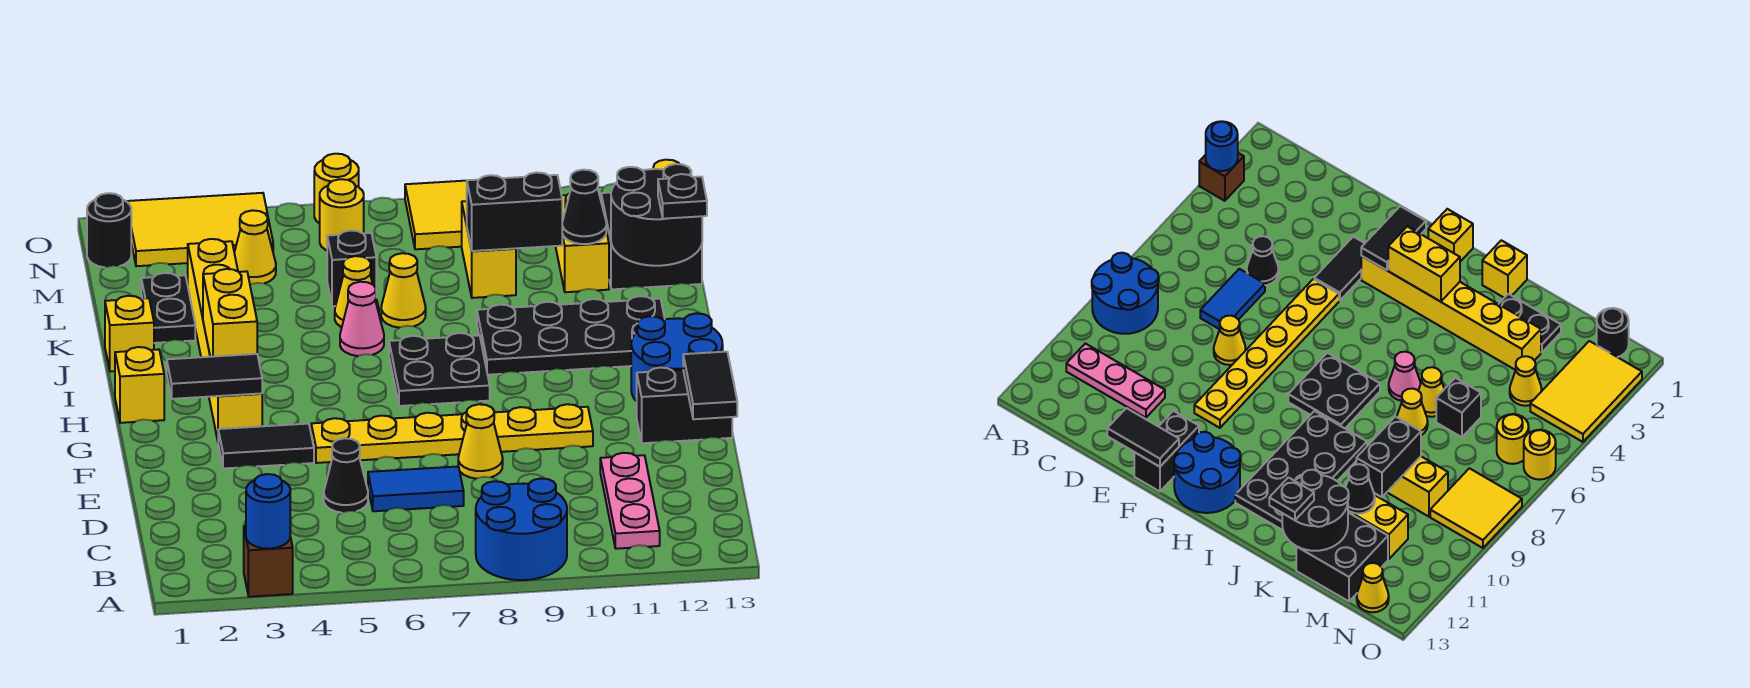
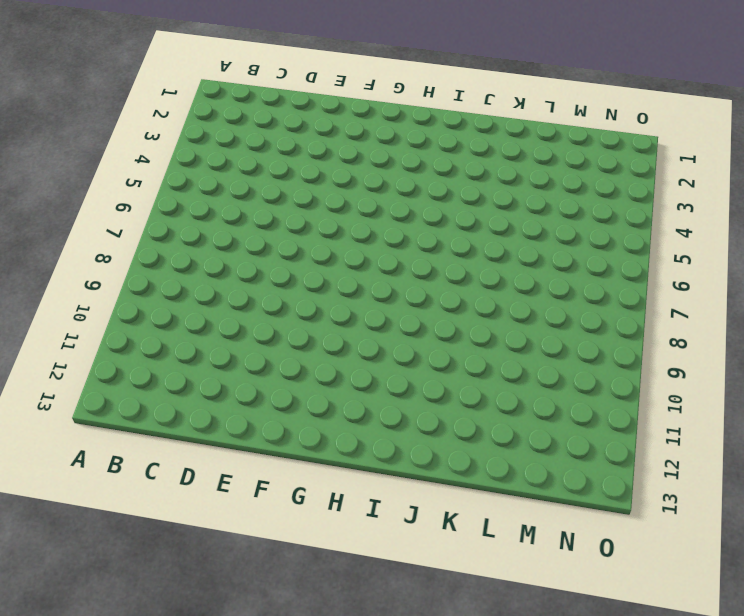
none -> brown 1x1 brick [244,526,293,597]
none -> blue 2x2 round brick [476,478,567,580]
none -> pink 1x3 plate [600,453,660,549]
none -> black 1x1 cone [324,438,368,513]

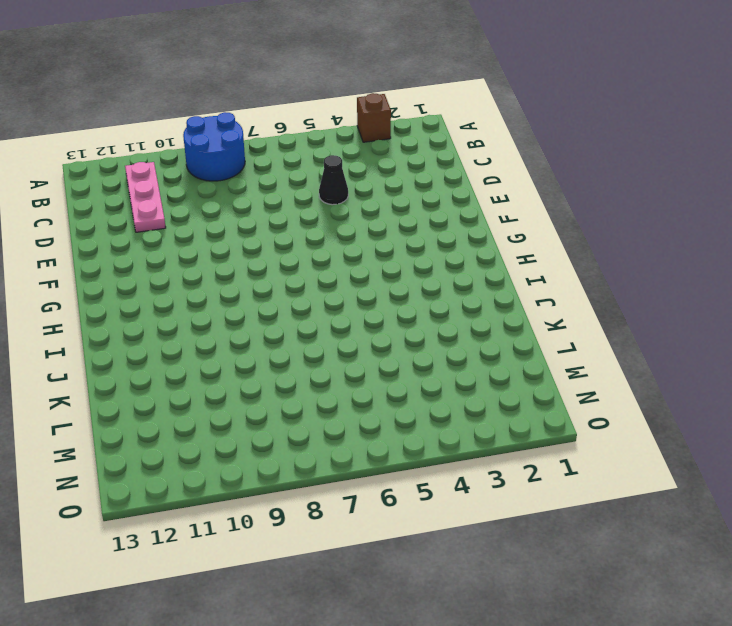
none -> blue 1x2 tile [368,466,464,511]
none -> yellow 1x1 cone [458,404,503,479]
none -> black 1x2 tile [218,424,314,469]
none -> yellow 1x6 plate [311,404,593,463]

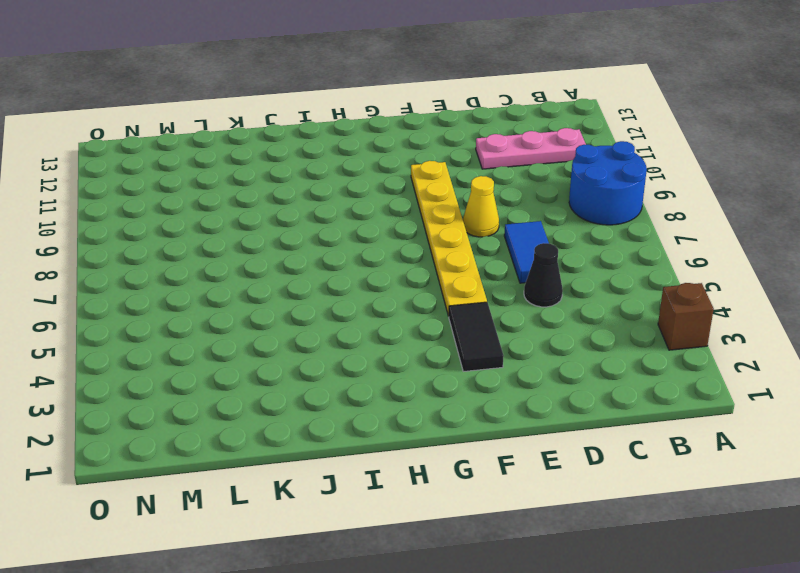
none -> black 1x2 brick [637,368,732,443]
none -> yellow 1x6 brick [188,239,262,440]
none -> blue 2x2 round brick [631,313,723,401]
none -> yellow 1x1 brick [115,347,164,423]

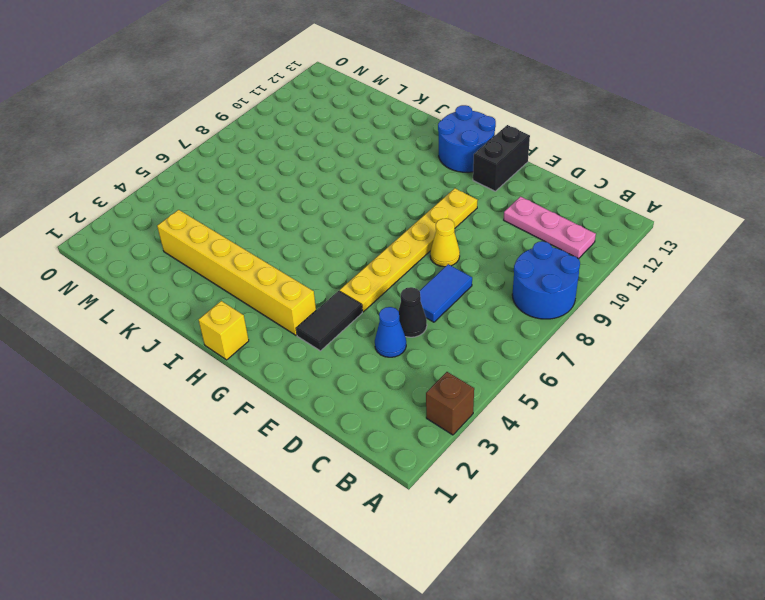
blue 1x1 cone [375,307,406,357] -> none
none -> black 2x2 plate [389,333,490,406]
none -> black 2x4 plate [477,296,665,375]
none -> yellow 1x1 brick [105,296,154,372]
none -> pink 1x1 cone [340,282,384,356]

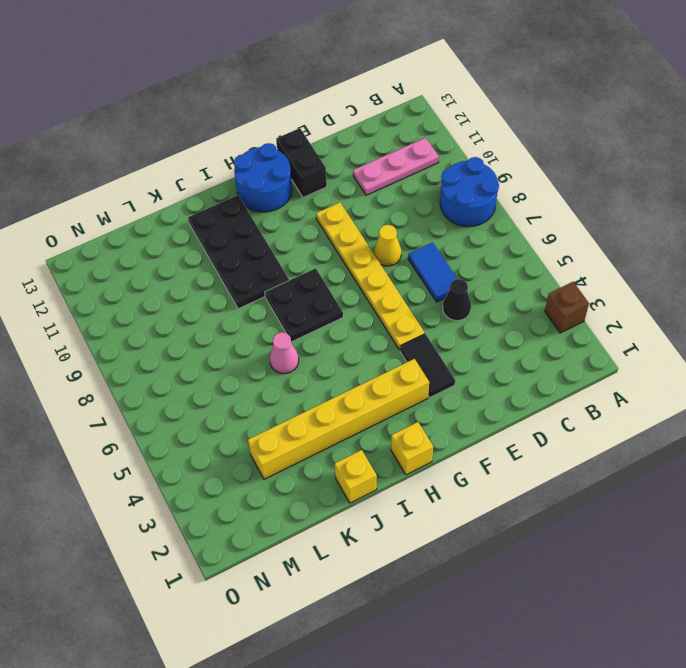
none -> black 1x2 plate [141,273,195,343]
none -> yellow 1x1 cone [335,256,379,327]
none -> yellow 1x1 cone [381,253,426,328]
none -> black 1x1 brick [327,230,376,306]

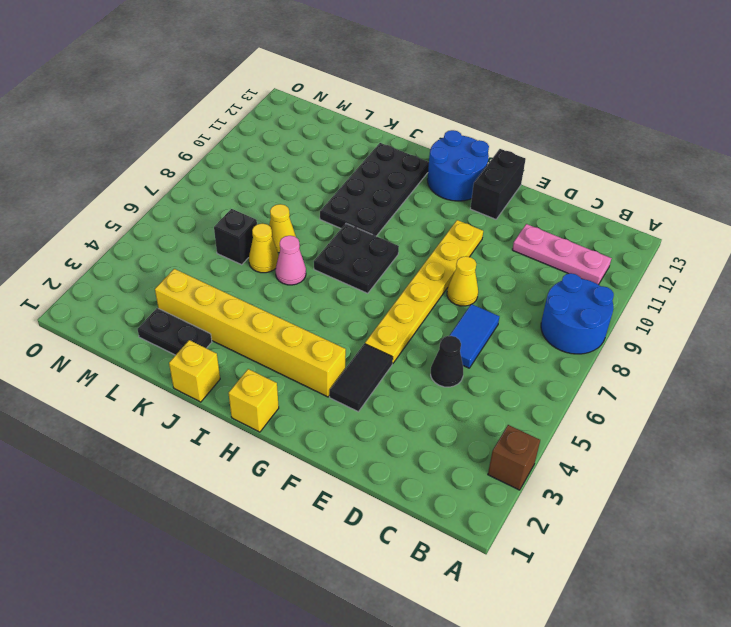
none -> yellow 1x2 brick [462,201,516,298]
none -> yellow 1x2 brick [556,193,609,292]
none -> black 2x2 brick [601,193,702,289]
none -> yellow 1x1 cone [234,210,276,284]

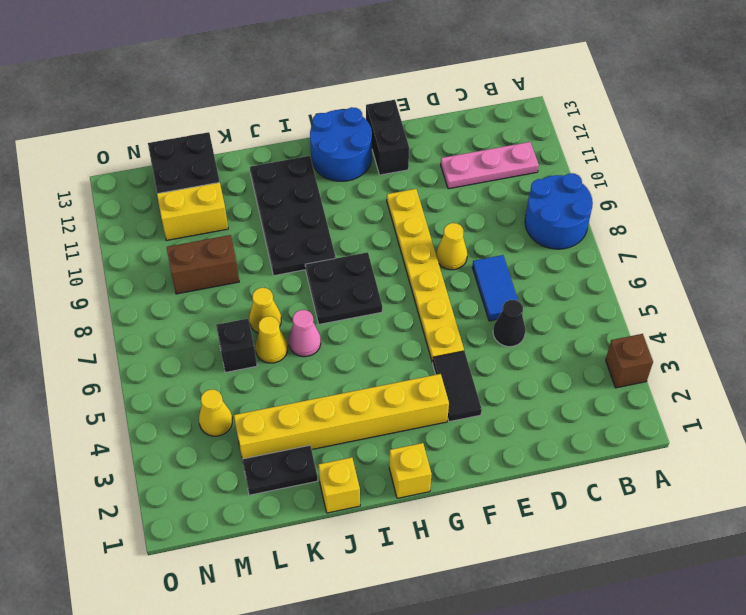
brown 1x2 brick [167,235,239,294] -> yellow 1x2 brick [462,201,516,298]
none -> black 1x1 round brick [87,193,131,267]
none -> yellow 2x3 tile [126,193,273,266]
none -> yellow 1x1 round brick [320,179,364,250]
none -> yellow 2x2 tile [405,181,467,249]

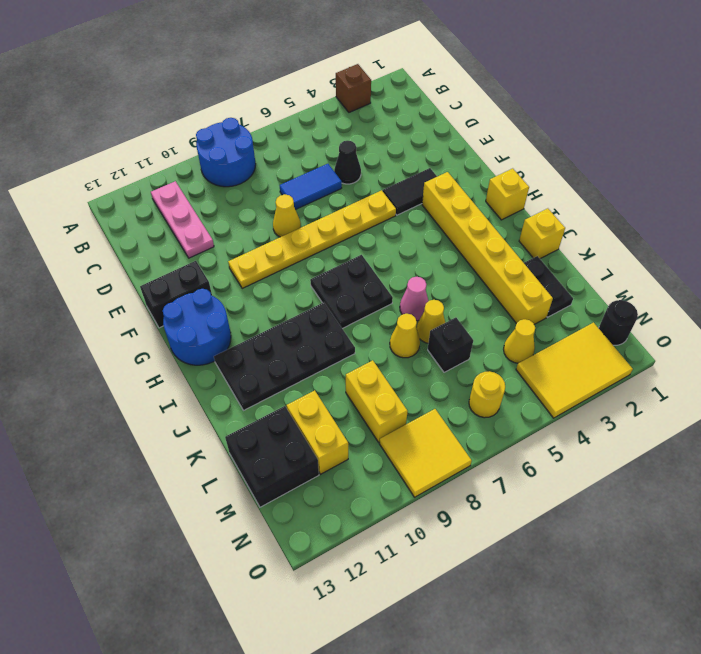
none -> yellow 1x1 cone [1357,563,1389,612]
none -> yellow 1x1 round brick [314,154,359,224]
none -> blue 1x1 round brick [246,474,290,549]
none -> black 1x2 tile [683,352,737,419]

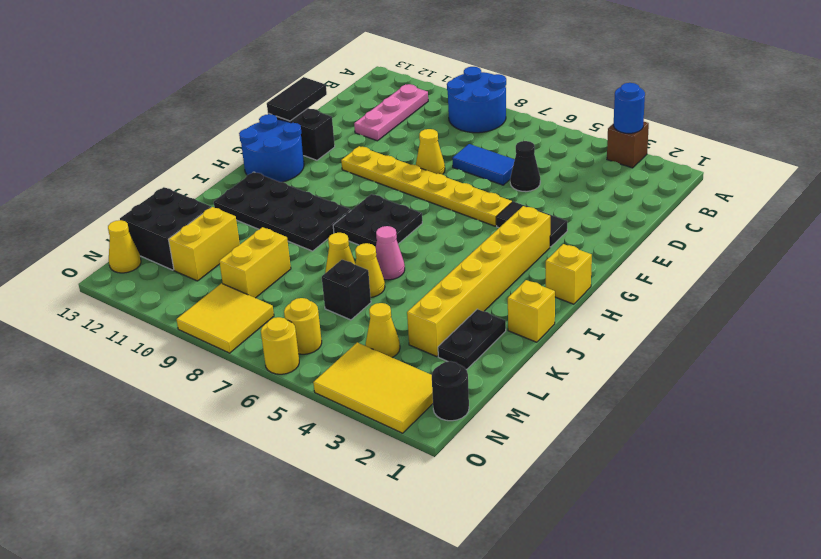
none -> black 1x2 tile [167,354,262,399]
none -> yellow 1x2 brick [203,269,257,357]
none -> black 2x2 round brick [611,164,702,266]
none -> black 1x2 brick [467,172,562,251]

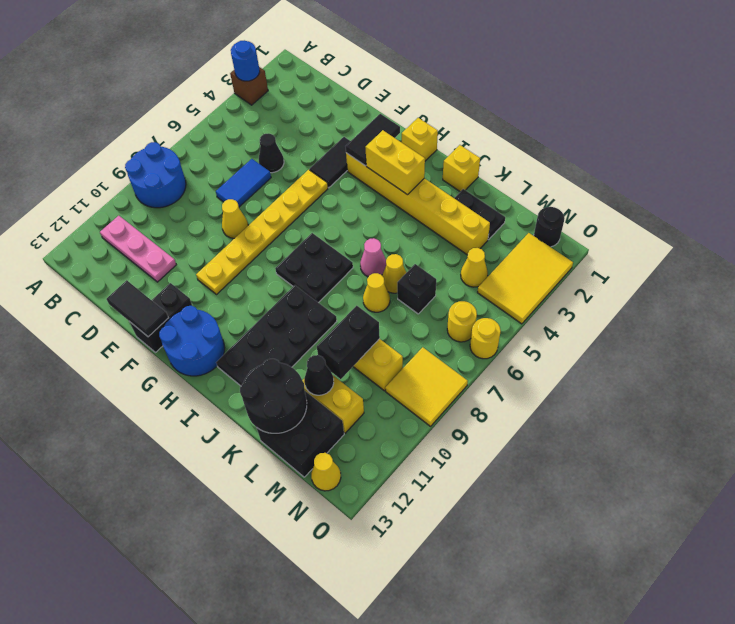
none -> black 1x1 plate [658,174,707,219]

